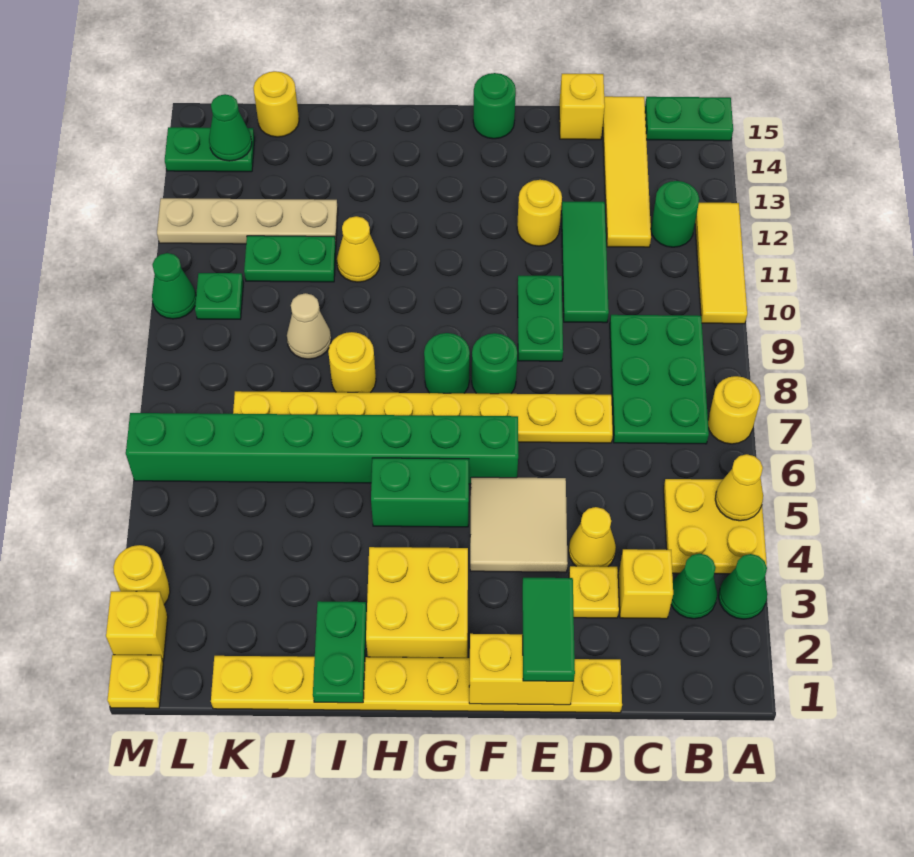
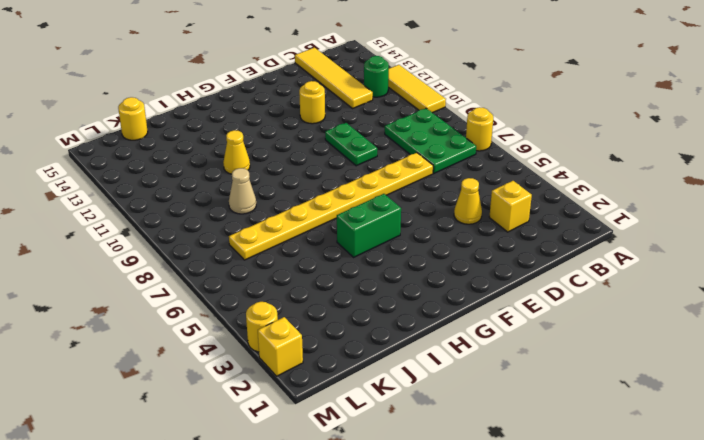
none -> green 1x1 cone [719,554,767,619]
none -> yellow 2x2 plate [664,479,767,574]
none -> green 1x2 plate [645,97,733,141]
none -> green 1x1 cone [671,554,717,619]

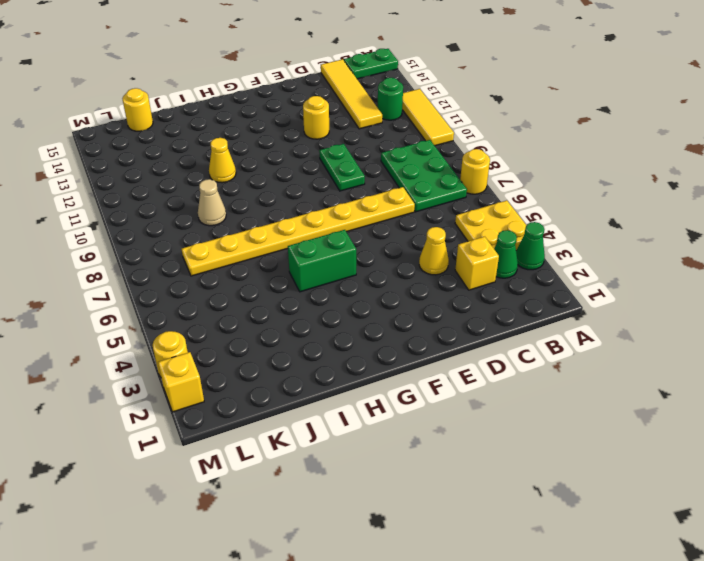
none -> yellow 1x8 plate [211,656,622,713]
none -> yellow 1x1 plate [569,566,619,618]
none -> green 1x3 tile [561,201,609,323]
none -> yellow 1x1 brick [559,74,605,140]

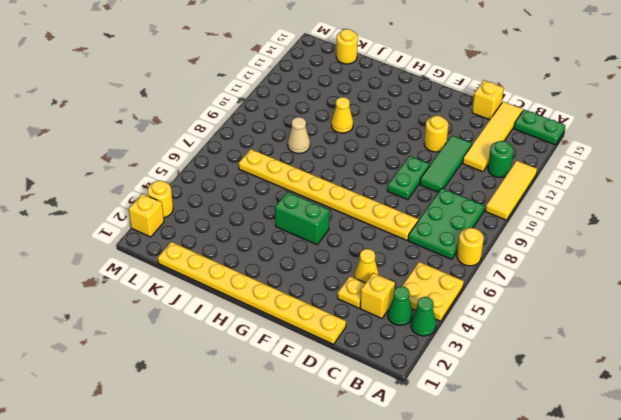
none -> tan 2x2 tile [470,477,568,572]
none -> green 1x8 brick [126,413,518,484]
none -> green 1x1 round brick [472,333,518,394]
none -> green 1x1 round brick [473,73,516,139]

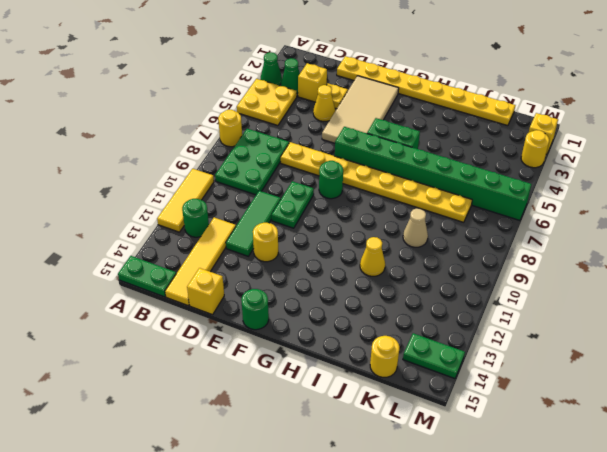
tan 2x4 tile [322,76,399,143] -> tan 2x2 tile [470,477,568,572]
none -> yellow 2x2 brick [366,547,468,658]
none -> green 1x1 round brick [424,333,470,393]
none -> yellow 1x1 round brick [328,332,376,393]
none -> green 1x2 plate [244,236,336,282]

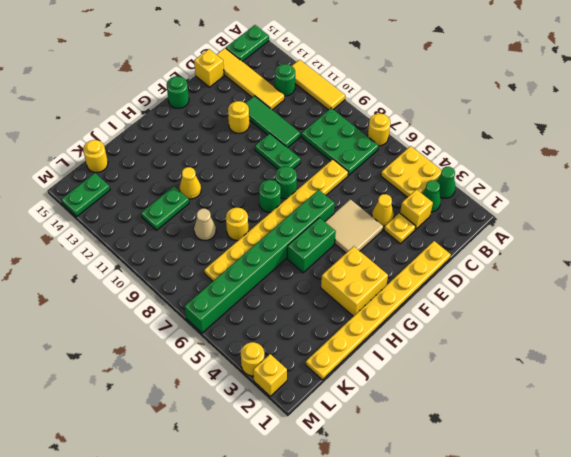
none -> tan 1x4 plate [157,198,338,244]
none -> green 1x1 plate [195,273,243,319]
none -> yellow 1x1 plate [107,655,163,708]
none -> green 1x1 cone [152,253,196,319]

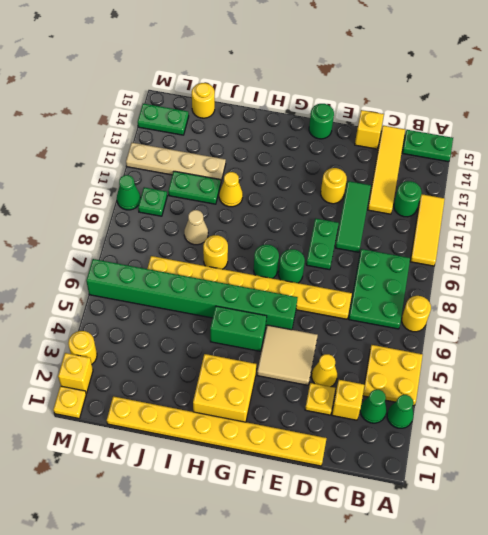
none -> yellow 1x1 cone [715,454,763,521]
none -> yellow 1x2 brick [469,634,574,705]
none -> green 1x2 plate [313,601,367,703]
none -> green 1x1 cone [209,94,252,161]

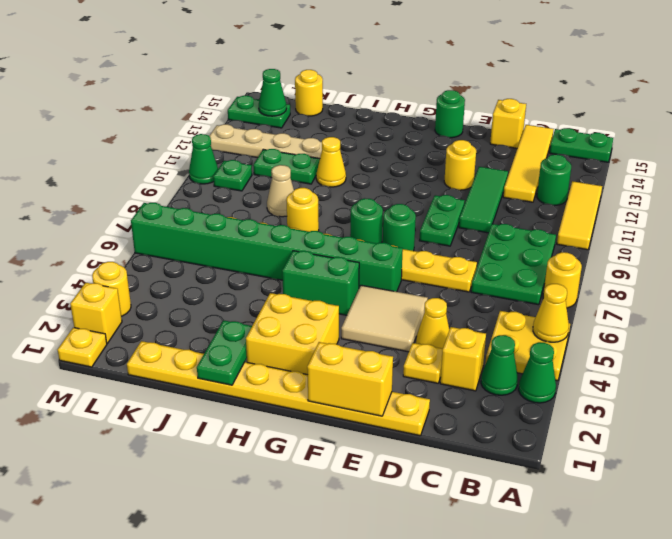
none -> green 1x2 tile [522,578,575,681]

